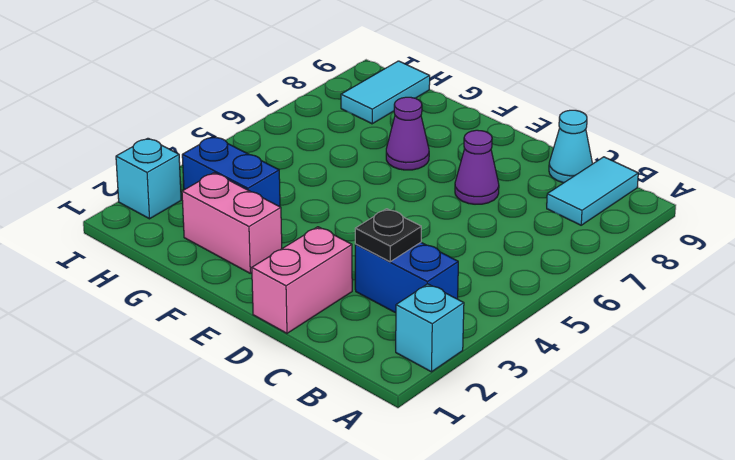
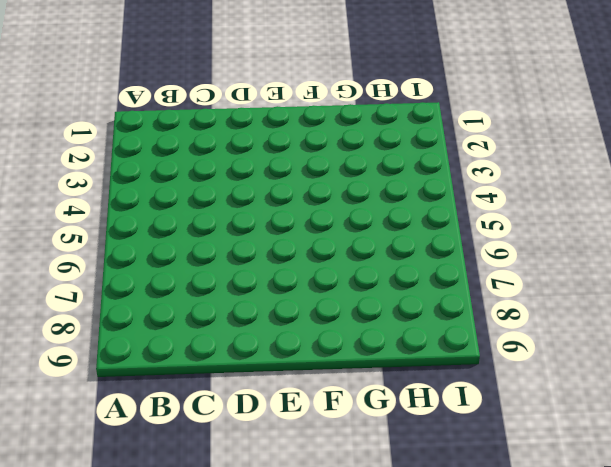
none -> cyan 1x1 brick [396,284,464,372]
none -> blue 1x2 brick [355,242,458,313]
none -> cyan 1x2 tile [547,157,638,225]

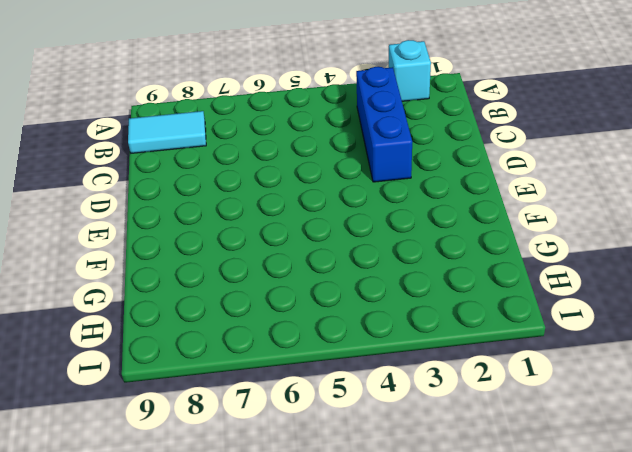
blue 1x3 brick [356,67,412,182] -> blue 1x2 brick [355,242,458,313]
none -> cyan 1x1 cone [549,110,592,183]
none -> pink 1x2 brick [252,227,352,333]
none -> purple 1x1 cone [455,130,499,204]

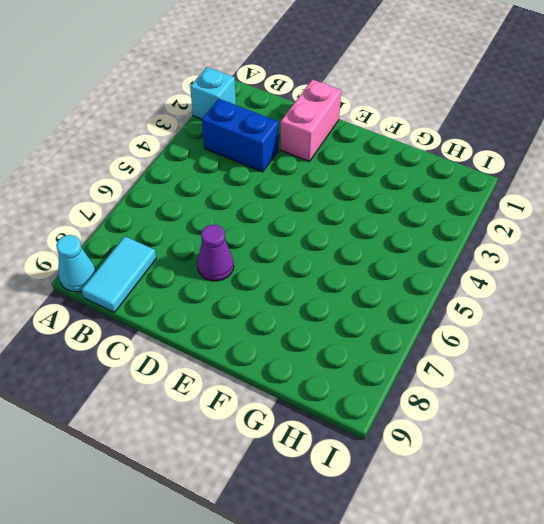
cyan 1x1 cone [56,235,96,292] -> cyan 1x1 cone moved to [549,110,592,183]
none -> pink 1x2 brick [182,173,282,273]
none -> purple 1x1 cone [386,97,429,170]
none -> blue 1x2 brick [182,136,280,207]

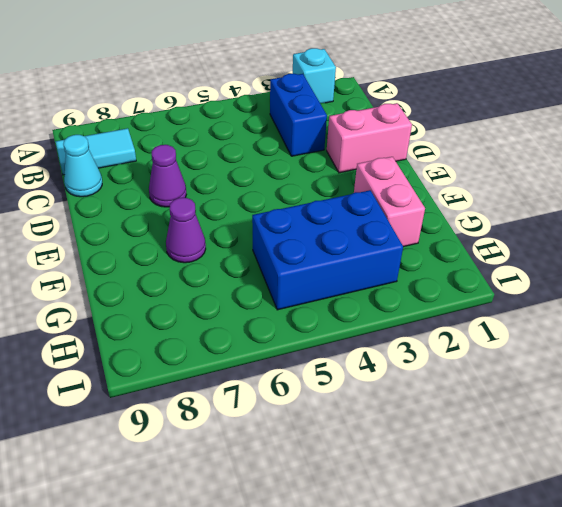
blue 2x3 brick [252,190,403,310] -> blue 1x2 brick [182,136,280,207]
none -> cyan 1x2 tile [341,61,430,124]
none -> cyan 1x1 brick [116,138,181,219]
none -> black 1x1 plate [355,209,421,262]

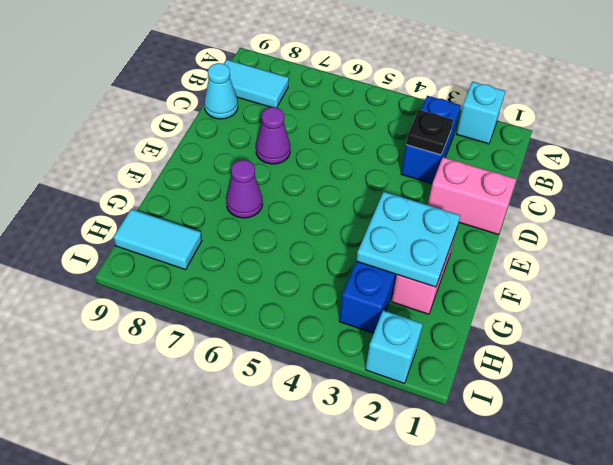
cyan 2x2 plate [356,192,460,287] -> none

